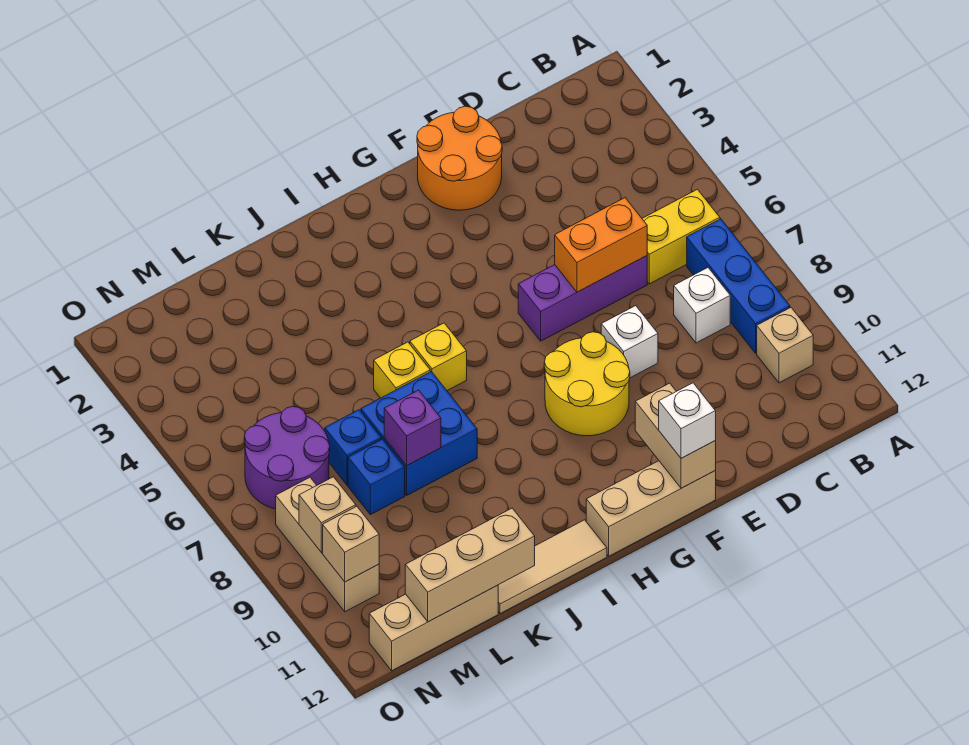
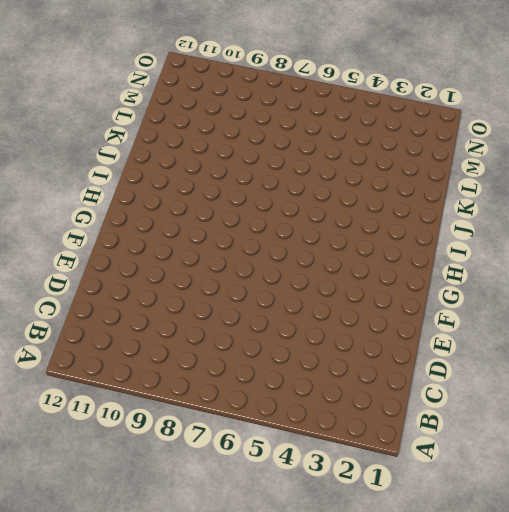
none -> yellow 1x2 brick [642,189,720,284]
none -> blue 1x3 brick [687,219,790,353]
none -> tan 1x1 brick [757,308,813,383]

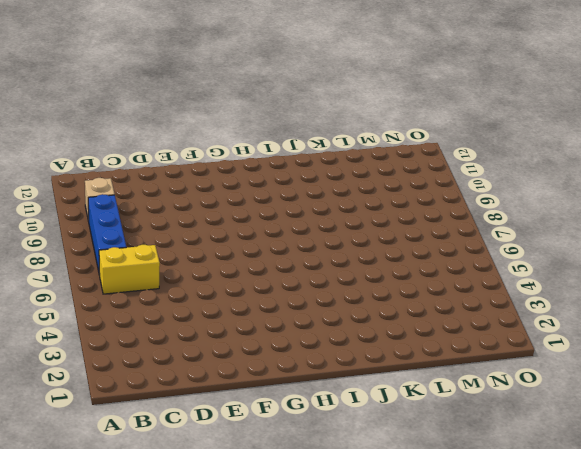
none -> white 1x1 brick [674,268,730,343]
none -> purple 1x3 brick [518,256,647,341]
none -> orange 2x2 round brick [417,106,502,210]

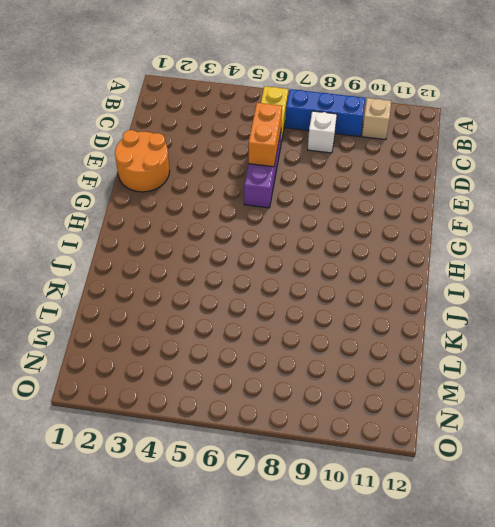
none -> white 1x1 brick [601,306,658,378]
none -> yellow 2x2 round brick [544,332,630,436]
none -> tan 1x3 brick [586,461,716,556]

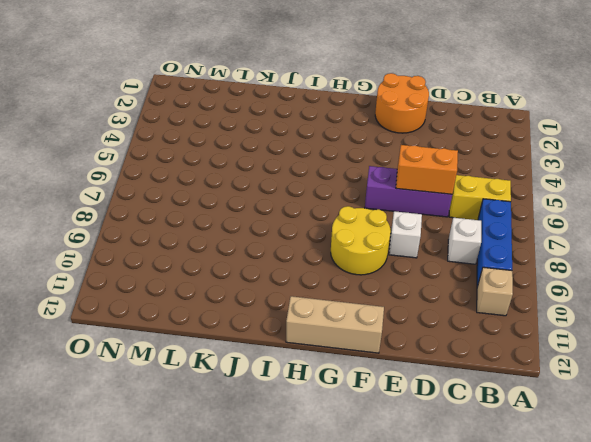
none -> yellow 1x1 brick [410,323,467,391]
none -> tan 1x3 tile [498,520,607,614]
none -> yellow 1x1 brick [374,342,430,398]

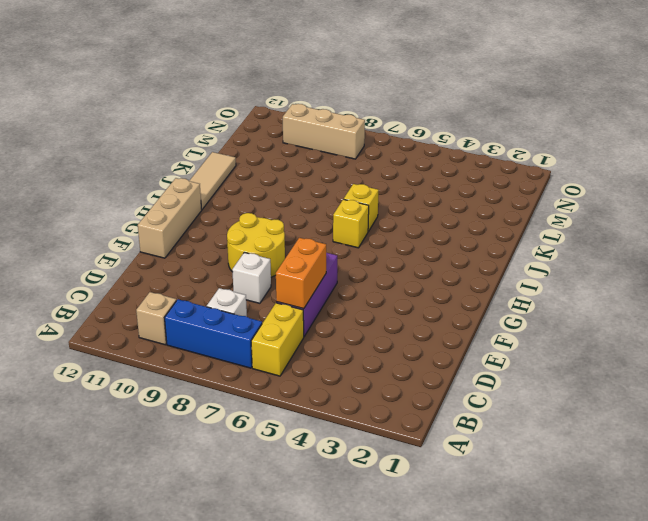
none -> orange 2x2 round brick [417,106,502,210]
none -> blue 2x2 brick [361,372,477,495]
none -> blue 1x1 brick [325,410,381,485]

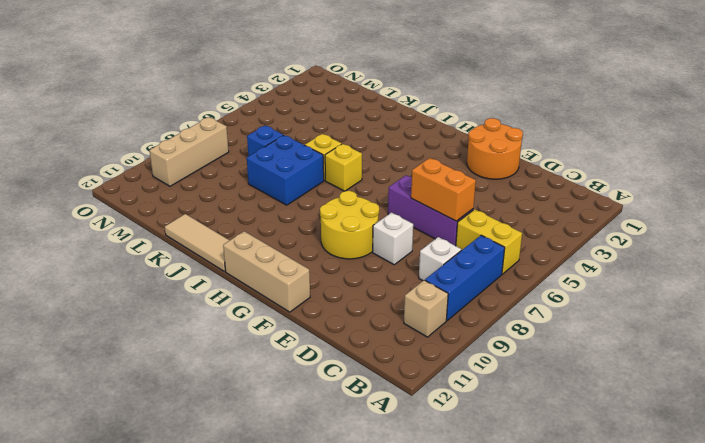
none -> blue 1x1 brick [348,439,405,515]
none -> tan 1x3 brick [369,585,498,671]
none -> purple 2x2 round brick [244,406,330,509]

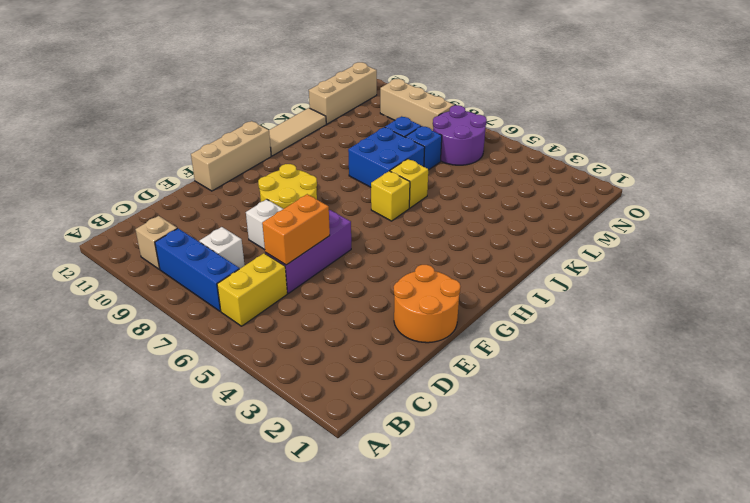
none -> tan 1x2 brick [635,383,716,488]
none -> purple 1x1 brick [384,390,441,466]
none -> tan 1x3 brick [405,508,535,622]

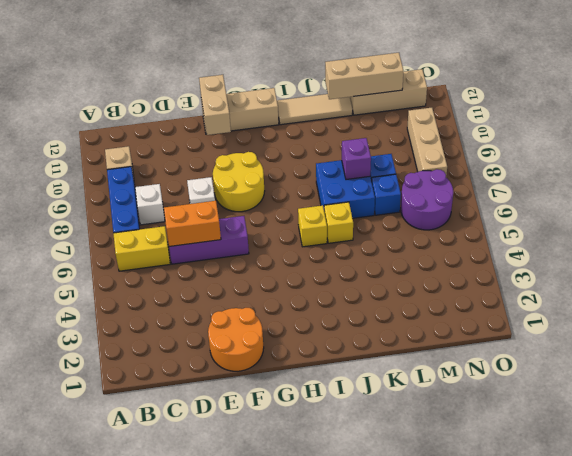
none -> tan 1x1 brick [299,477,356,552]
none -> tan 1x1 brick [323,506,379,582]
none -> white 1x1 brick [659,383,716,458]

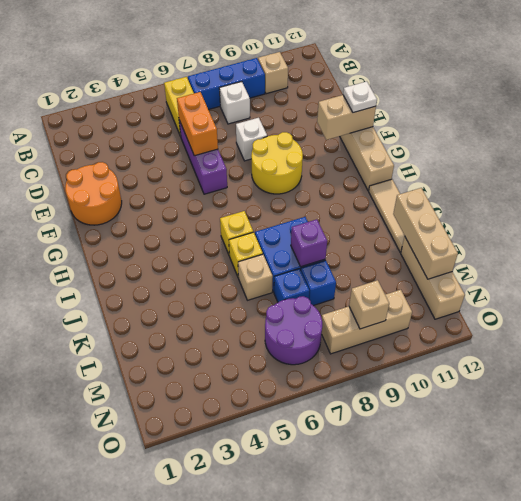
white 1x1 plate [343,81,377,113] -> white 1x1 brick [659,383,716,458]
tan 1x1 brick [238,254,273,300] -> tan 1x1 brick moved to [323,506,379,582]

